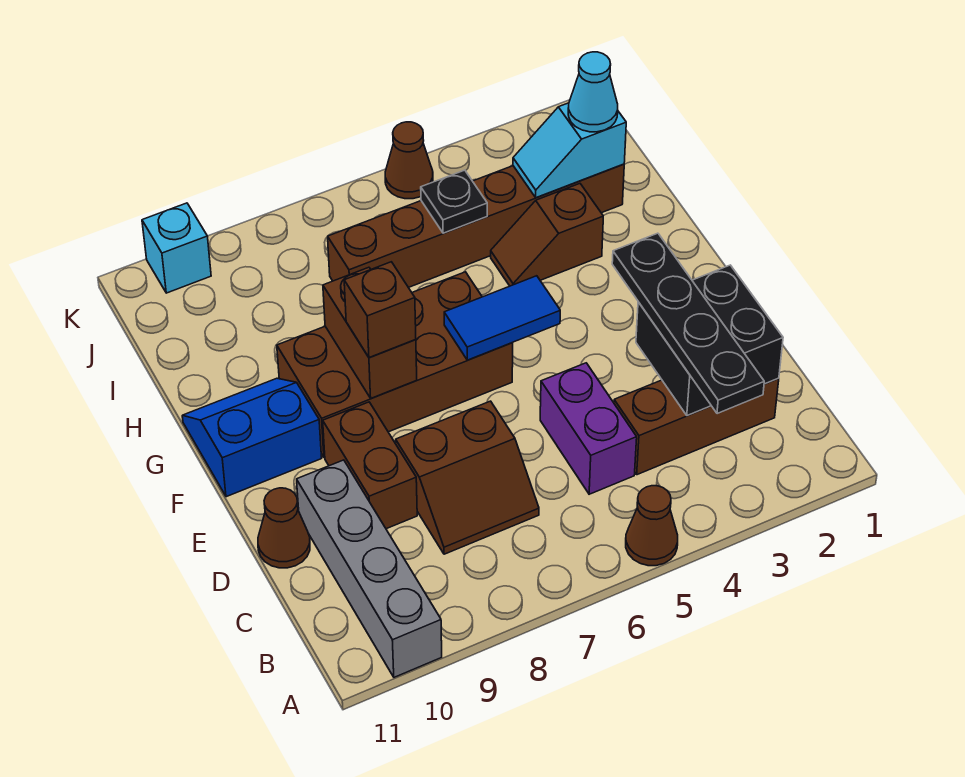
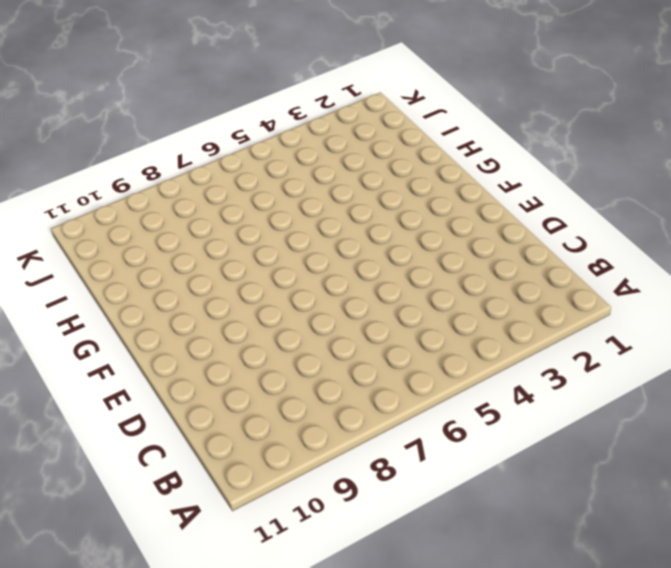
none -> brown 1x1 cone [626,486,678,566]
none -> grey 1x4 brick [297,460,442,677]
none -> brown 1x3 brick [614,379,779,475]

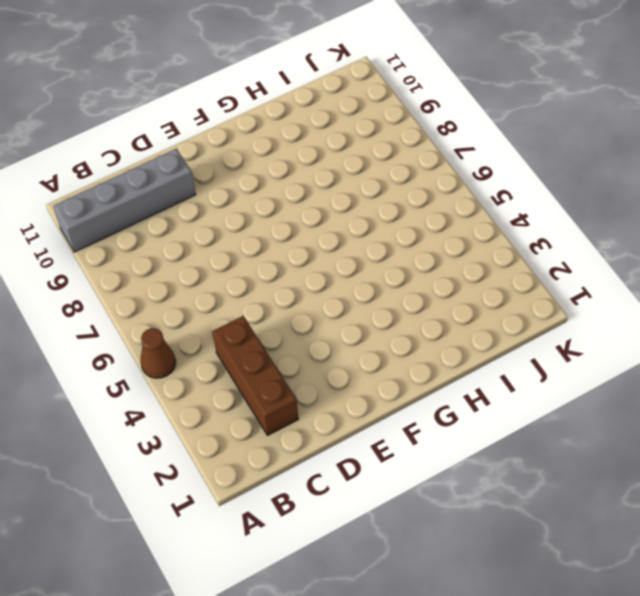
none -> purple 1x2 brick [540,363,637,494]
none -> brown 2x2 slope [396,401,539,554]
none -> brown 1x2 brick [323,402,417,529]

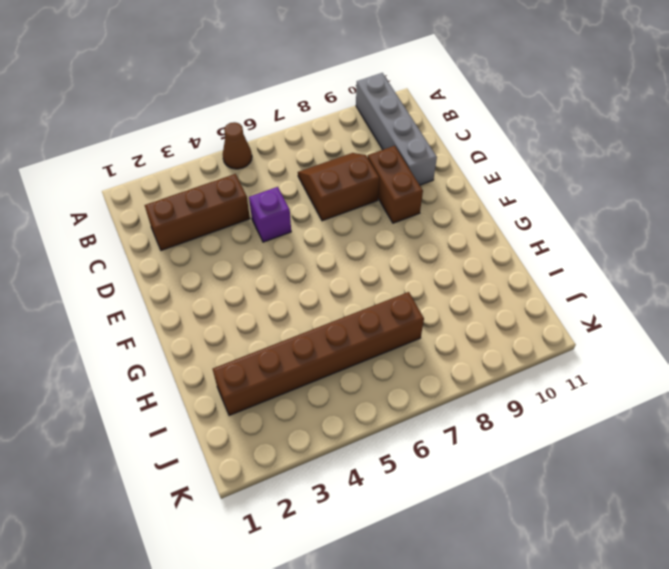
purple 1x1 brick [249,187,291,242] -> purple 1x2 brick [540,363,637,494]
none -> brown 1x1 cone [258,488,310,568]
none -> brown 2x4 brick [277,272,513,457]
none -> blue 2x2 slope [182,378,322,497]

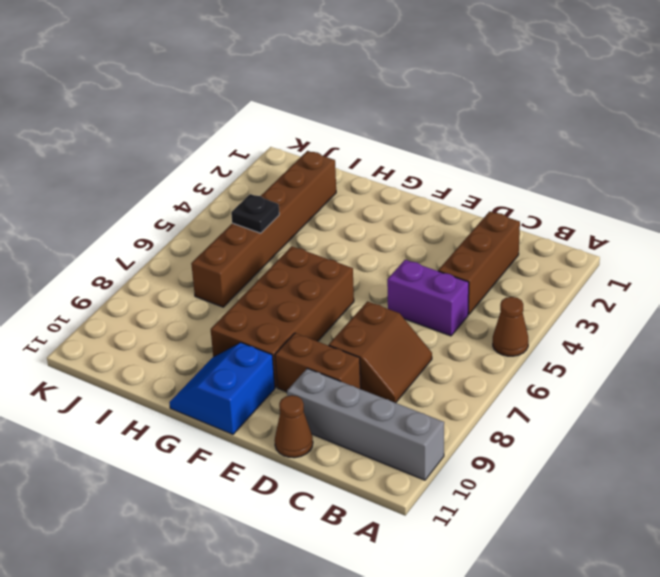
none -> brown 1x2 slope [491,184,603,286]
none -> brown 1x1 cone [385,122,433,199]
none -> cyan 1x1 brick [142,203,211,293]

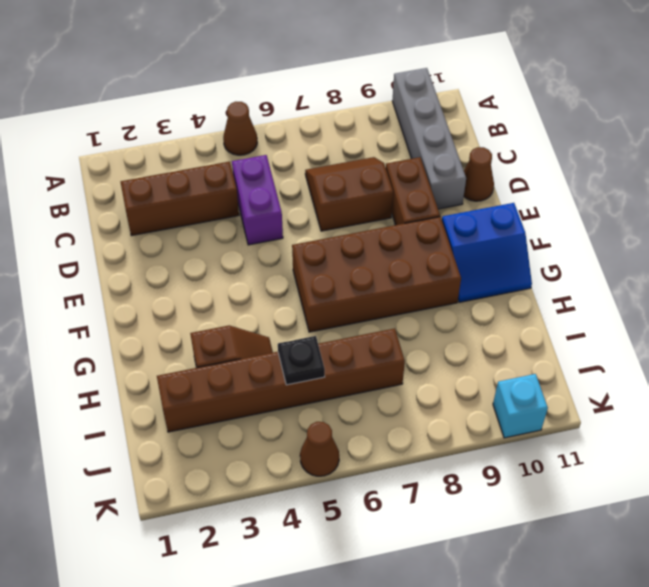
none -> black 2x2 brick [636,265,783,415]
none -> blue 1x2 tile [444,276,560,360]
none -> brown 1x2 brick [323,267,417,398]

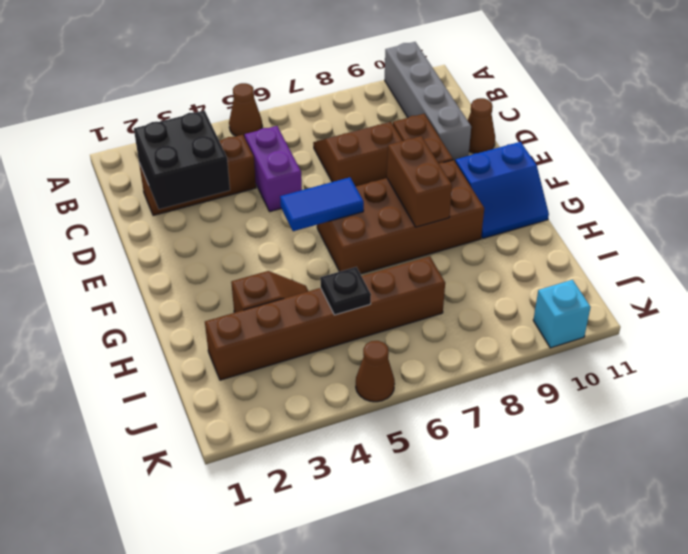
none -> cyan 1x2 slope [513,103,626,198]
none -> black 1x4 plate [612,233,764,414]
none -> brown 1x1 brick [344,262,416,358]

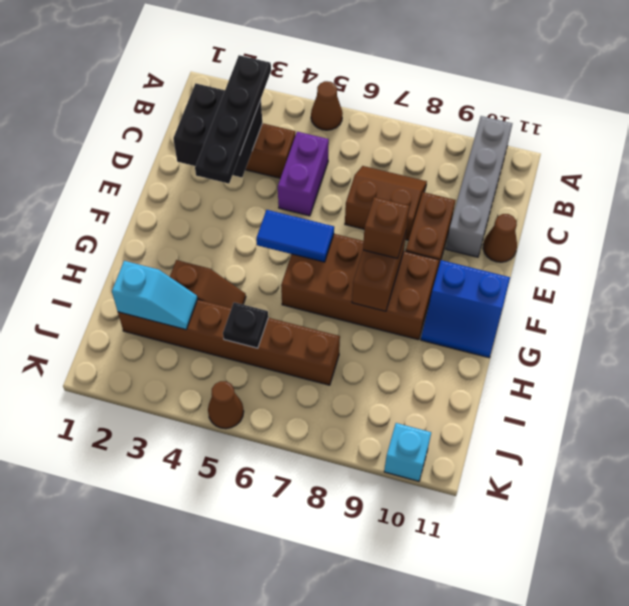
none -> cyan 1x1 cone [568,52,618,132]

